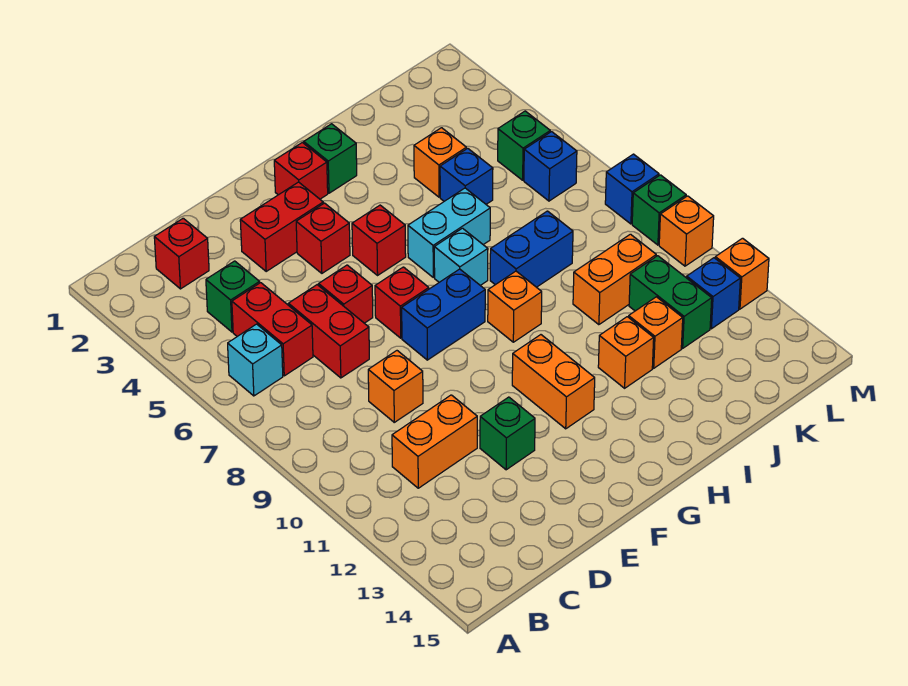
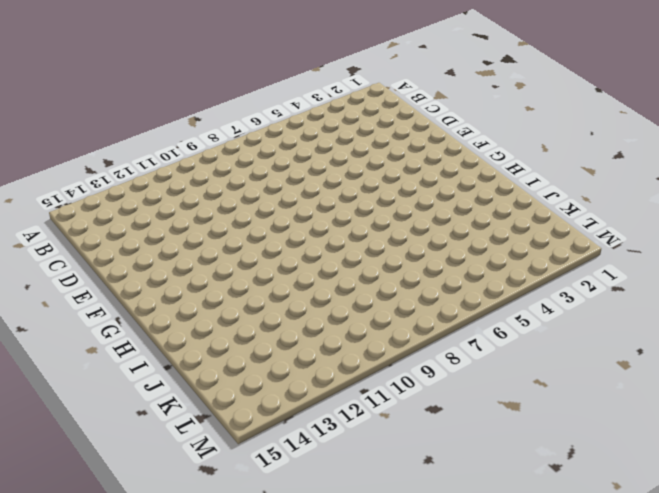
none -> cyan 1x1 brick [228,324,283,396]
none -> red 1x1 brick [154,218,209,289]
none -> green 1x1 brick [206,261,260,332]
none -> red 1x2 brick [232,283,313,376]

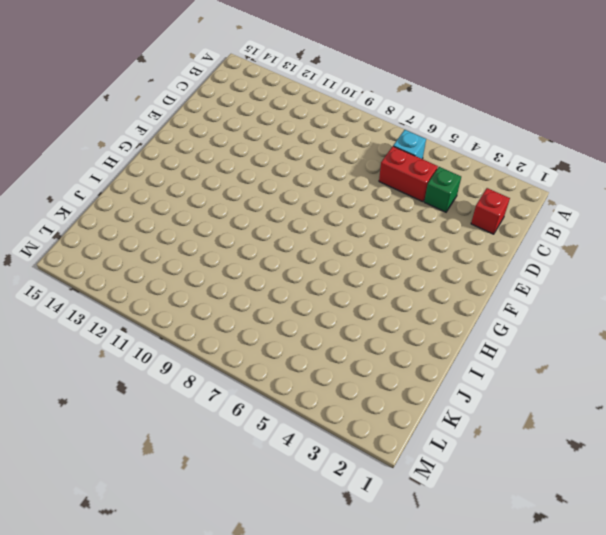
none -> orange 1x2 brick [392,395,477,488]
none -> red 1x2 brick [288,285,369,378]
none -> orange 1x1 brick [368,351,423,422]
none -> red 1x2 brick [240,182,323,271]

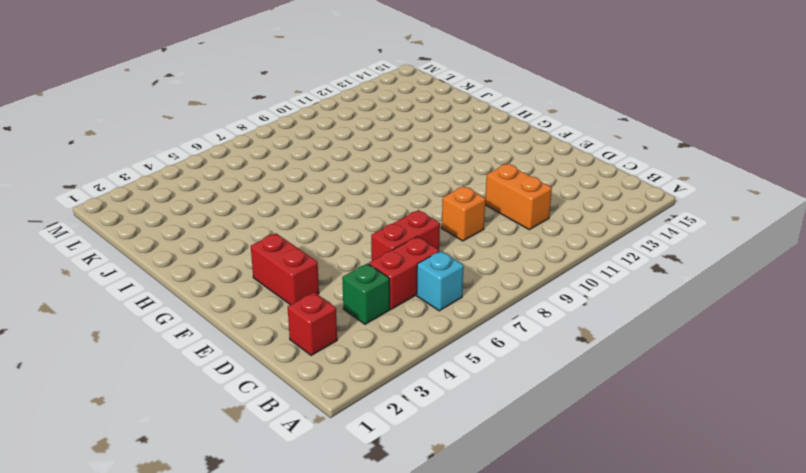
none -> red 1x1 brick [319,265,373,323]
none -> green 1x1 brick [480,397,535,470]
none -> red 1x1 brick [296,203,350,273]
none -> red 1x1 brick [375,267,429,338]

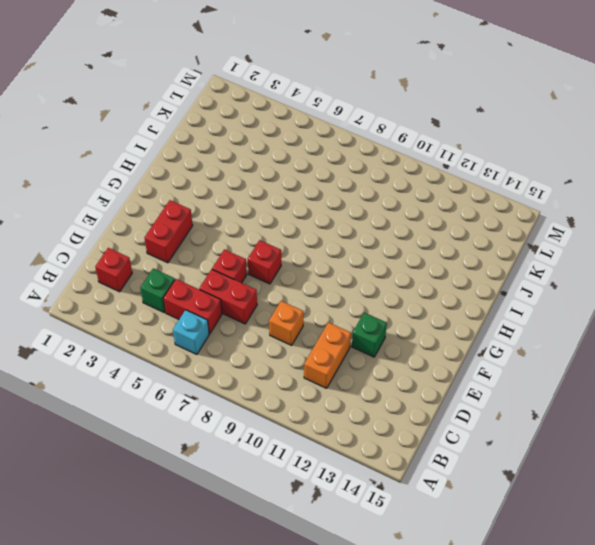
none -> red 1x1 brick [296,203,350,273]
none -> blue 1x2 brick [402,269,485,360]
none -> red 1x1 brick [274,142,328,199]
none -> red 1x1 brick [352,205,406,275]

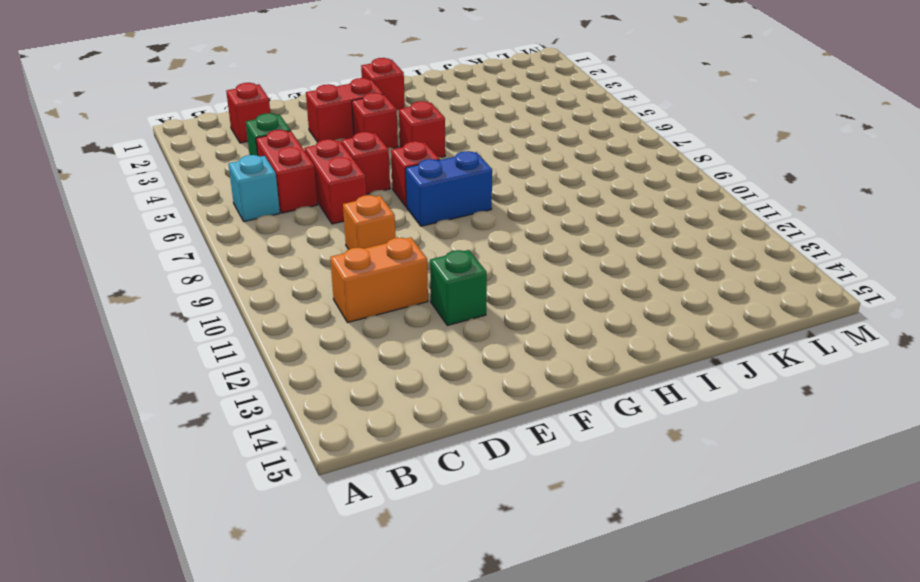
none -> orange 1x2 brick [512,335,595,429]
none -> green 1x1 brick [304,124,357,193]
none -> cyan 1x2 brick [408,188,490,277]
none -> cyan 1x1 brick [434,228,488,285]

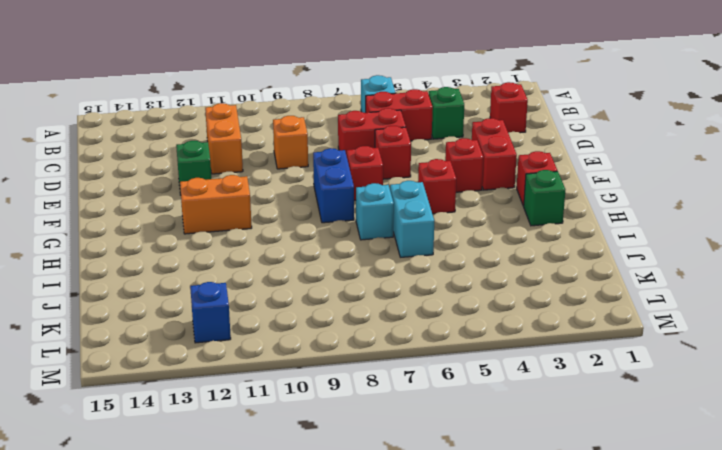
none -> orange 1x1 brick [488,271,542,342]
none -> blue 1x2 brick [490,211,573,287]
none -> orange 1x1 brick [598,317,654,388]
none -> orange 1x1 brick [414,128,466,197]

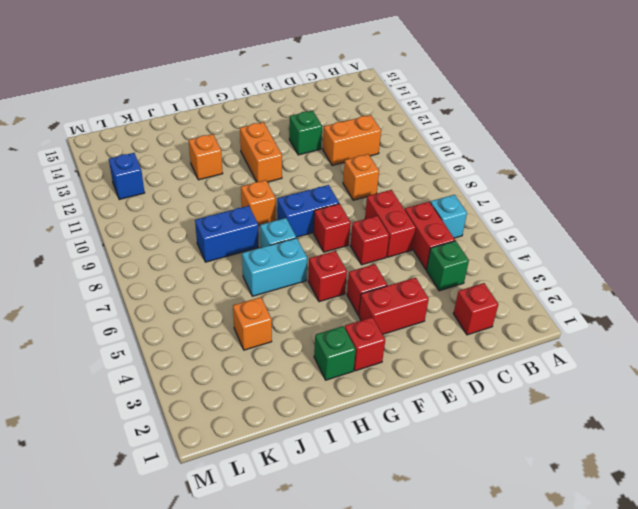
none -> blue 1x1 brick [440,148,493,204]
none -> orange 1x2 brick [573,234,656,325]
none -> orange 1x1 brick [629,297,683,368]
none -> green 1x2 brick [629,256,712,348]

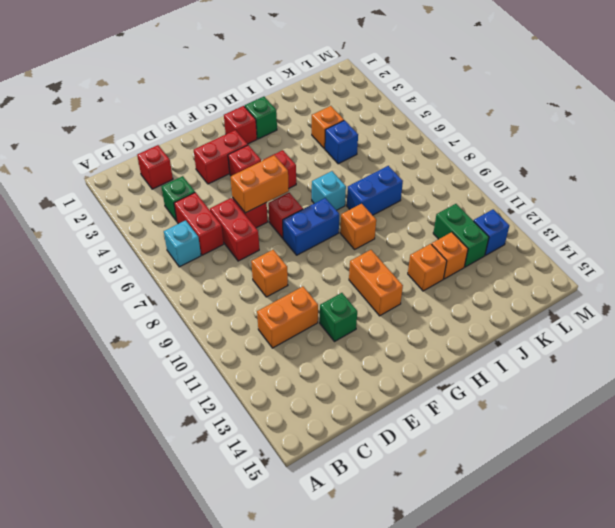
orange 1x2 brick [231,155,289,213] -> orange 1x2 brick moved to [573,234,656,325]
none -> cyan 1x2 brick [408,188,490,277]
none -> green 1x1 brick [498,111,550,180]
none -> blue 1x1 brick [524,132,577,201]
none -> blue 1x1 brick [605,154,659,224]

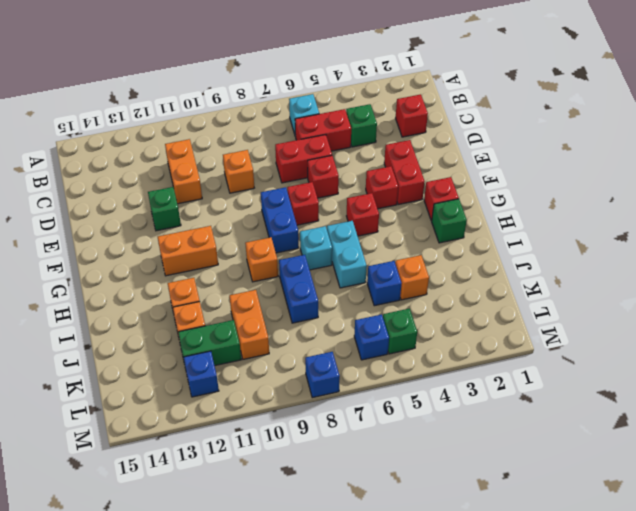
none -> green 1x1 brick [632,175,686,245]
none -> orange 1x1 brick [659,196,714,266]
none -> orange 1x1 brick [715,238,769,309]

